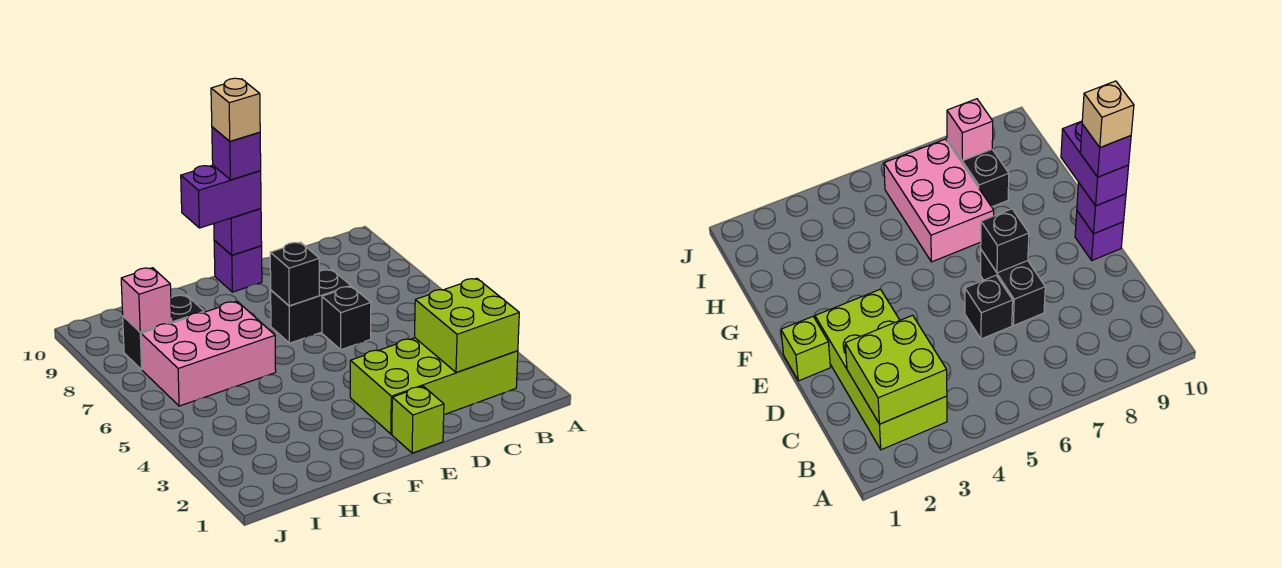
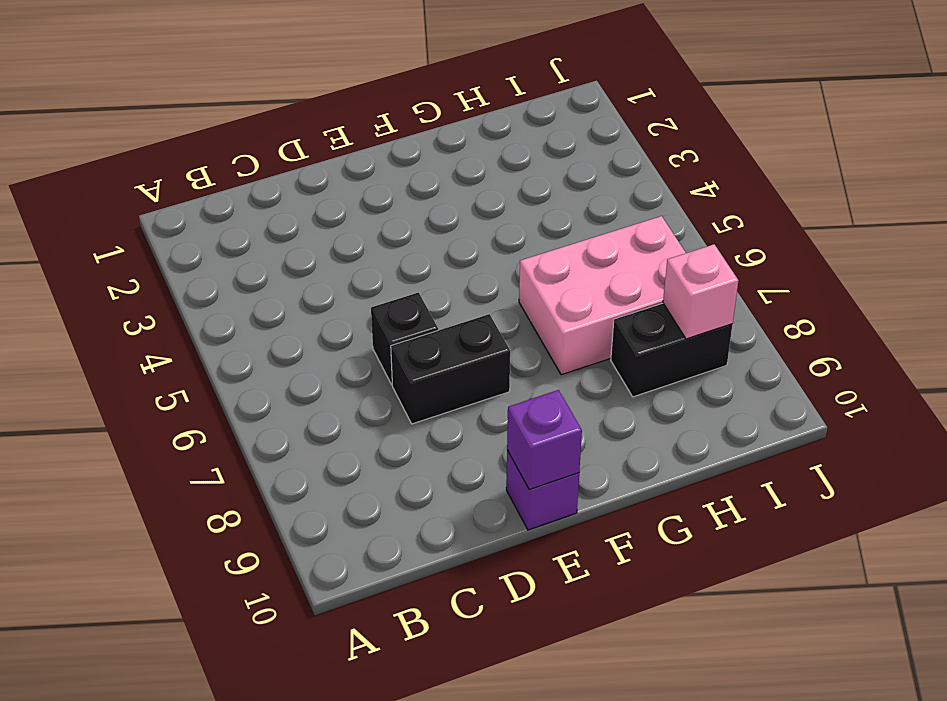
none -> lime 2x4 brick [350,338,518,434]
none -> lime 1x1 brick [392,386,444,453]
none -> lime 2x2 brick [415,278,519,372]

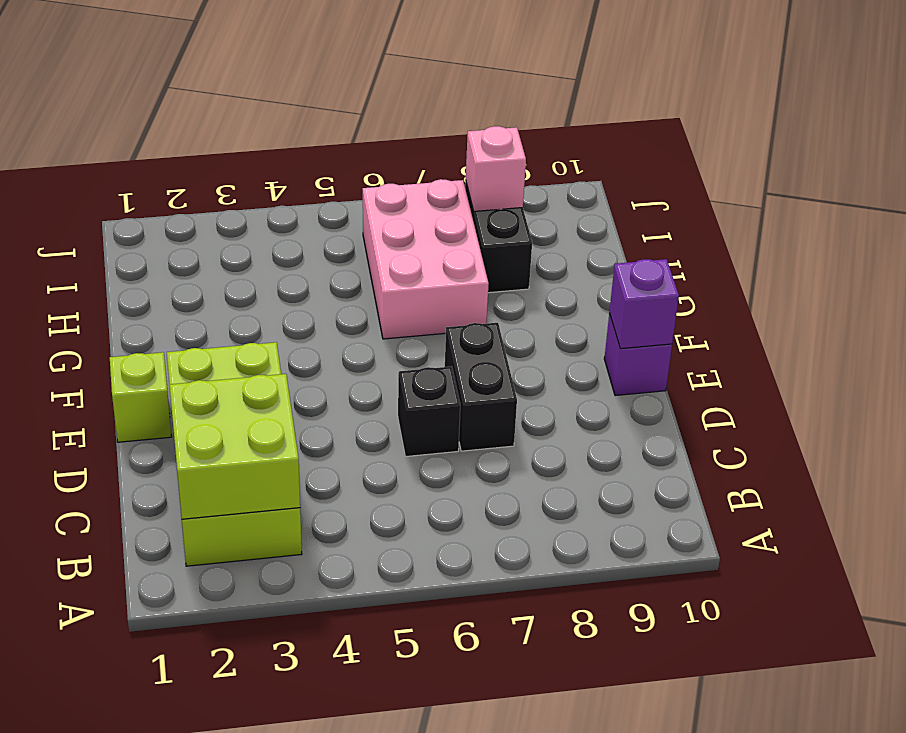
none -> black 1x1 brick [270,242,319,306]
none -> purple 1x2 brick [181,165,261,228]
none -> purple 1x1 brick [212,127,261,180]

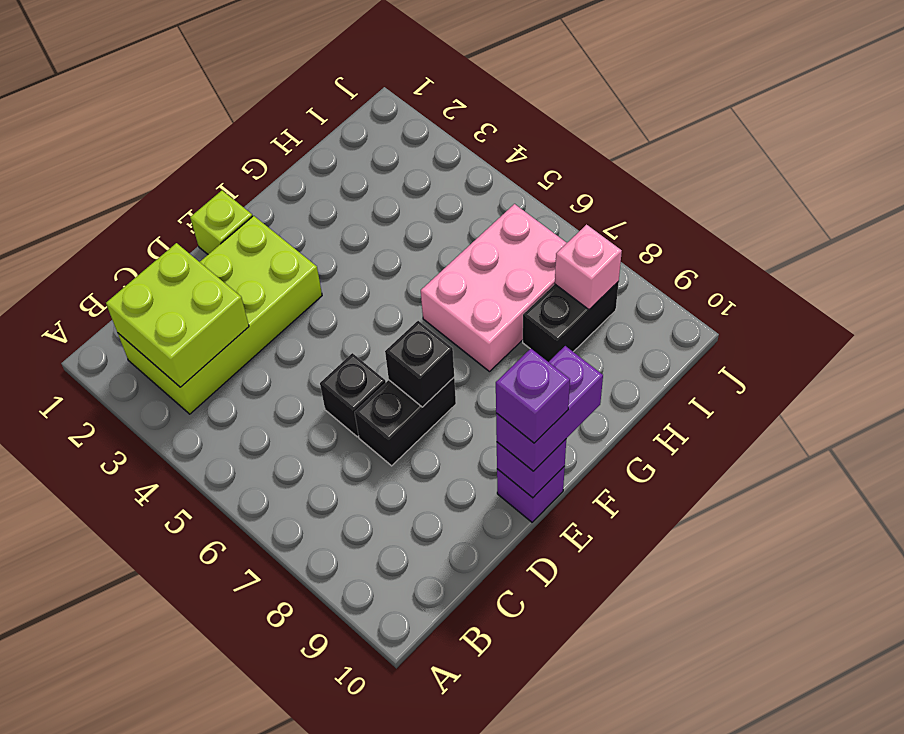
none -> tan 1x1 brick [211,78,260,141]

